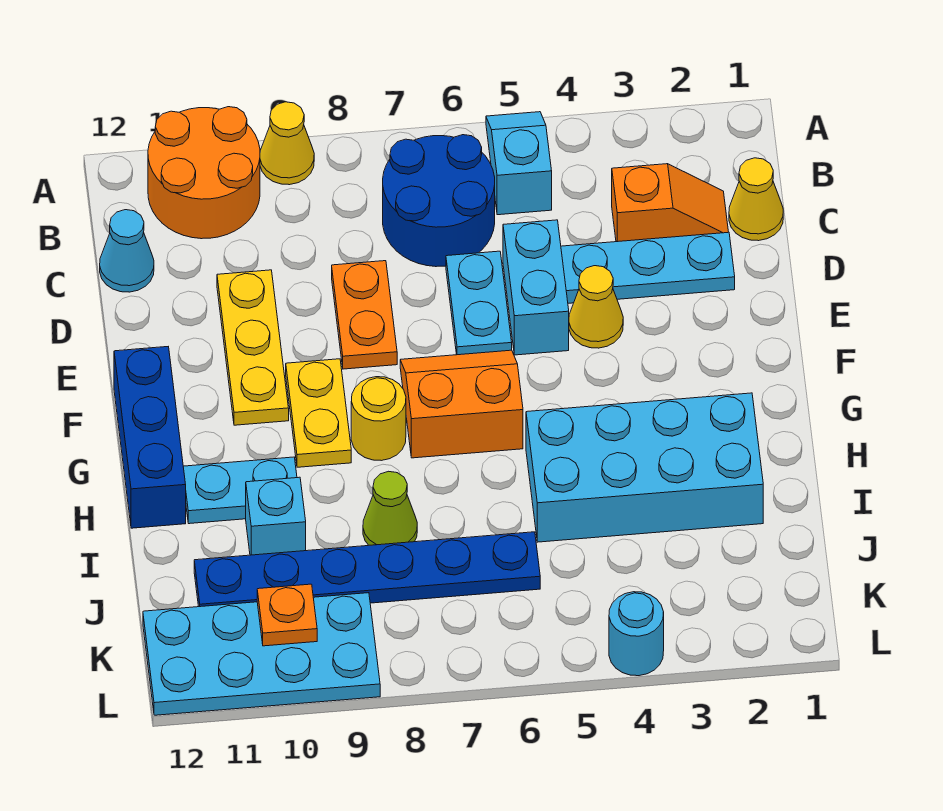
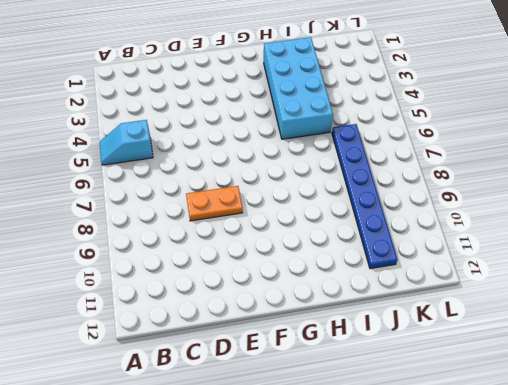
none -> yellow 1x1 cone [260,102,314,185]
none -> orange 2x2 round brick [148,107,260,239]
none -> blue 2x2 round brick [383,135,495,267]

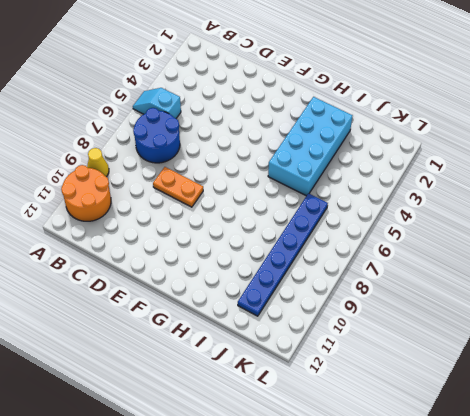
none -> yellow 1x1 cone [729,158,783,241]
none -> orange 1x2 slope [612,164,728,242]
none -> cyan 1x1 cone [100,210,154,292]

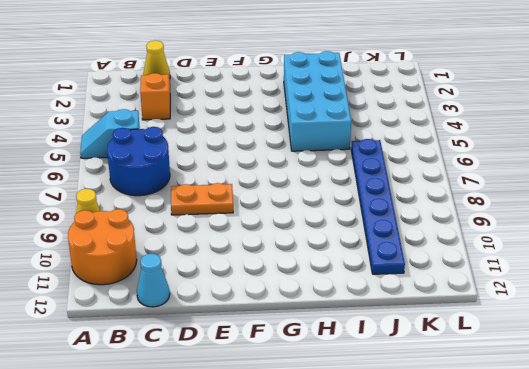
none -> cyan 1x3 plate [561,232,735,303]
none -> cyan 1x2 brick [503,220,569,355]
none -> cyan 1x2 plate [446,251,512,355]

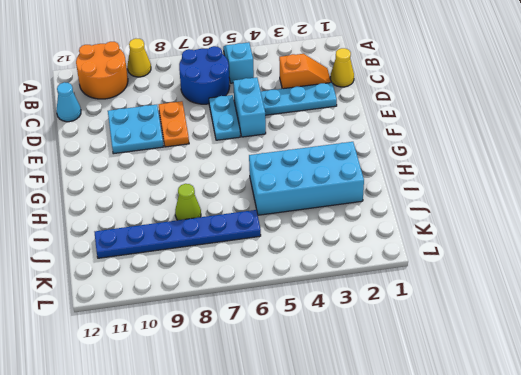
cyan 2x2 plate [108,105,163,154] -> yellow 1x3 plate [217,270,289,425]
none -> yellow 1x1 cone [569,266,623,348]
none -> orange 2x2 slope [400,350,523,458]
none -> yellow 1x2 plate [286,359,351,467]

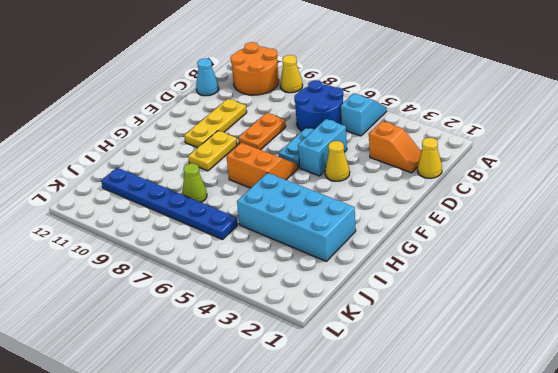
none -> cyan 1x3 plate [561,232,735,303]
none -> blue 1x3 brick [114,347,186,528]
none -> yellow 1x1 round brick [351,377,406,461]

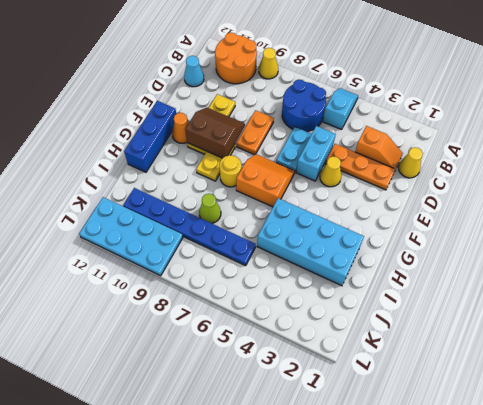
orange 1x3 plate [325,144,395,190] -> cyan 1x3 plate [561,232,735,303]
brown 2x2 slope [185,108,245,158] -> none
orange 1x1 cone [172,113,189,143] -> none
none -> cyan 1x2 plate [183,457,297,524]
none -> cyan 1x1 brick [246,477,306,555]
none -> cyan 1x1 round brick [609,592,664,676]

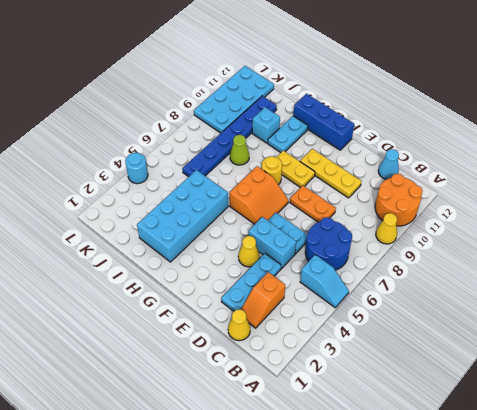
none -> orange 1x1 plate [257,584,317,646]

